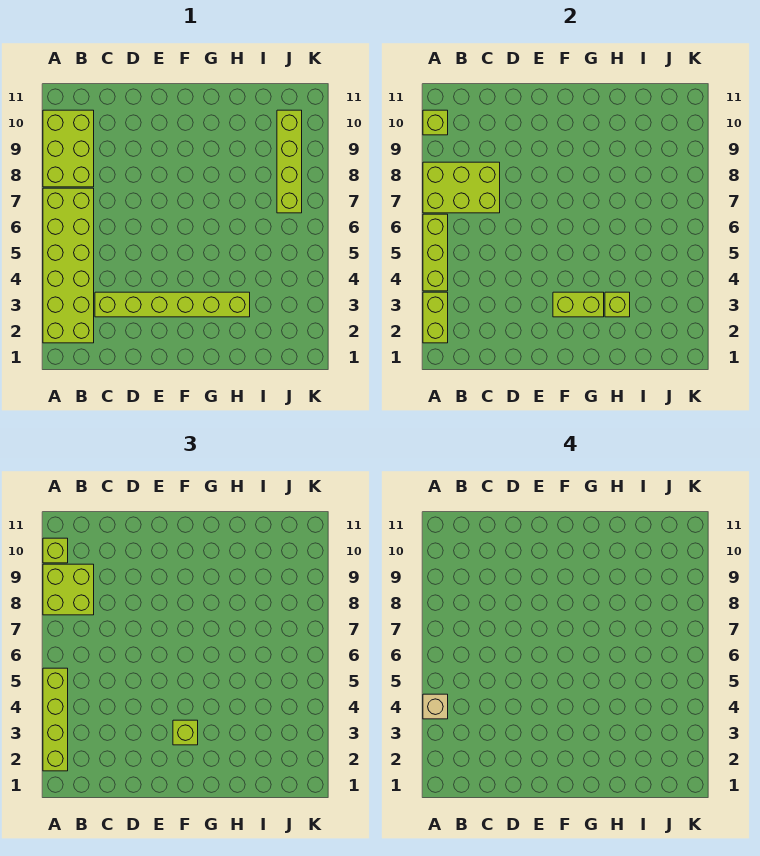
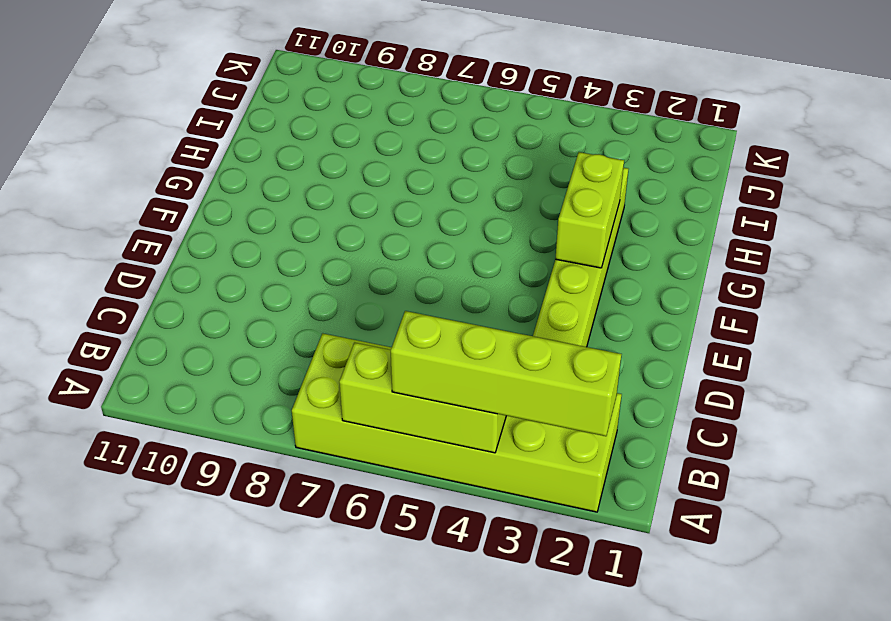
none -> lime 2x3 brick [43,110,94,187]
none -> lime 1x4 brick [277,110,302,213]
none -> lime 1x2 brick [423,292,448,343]

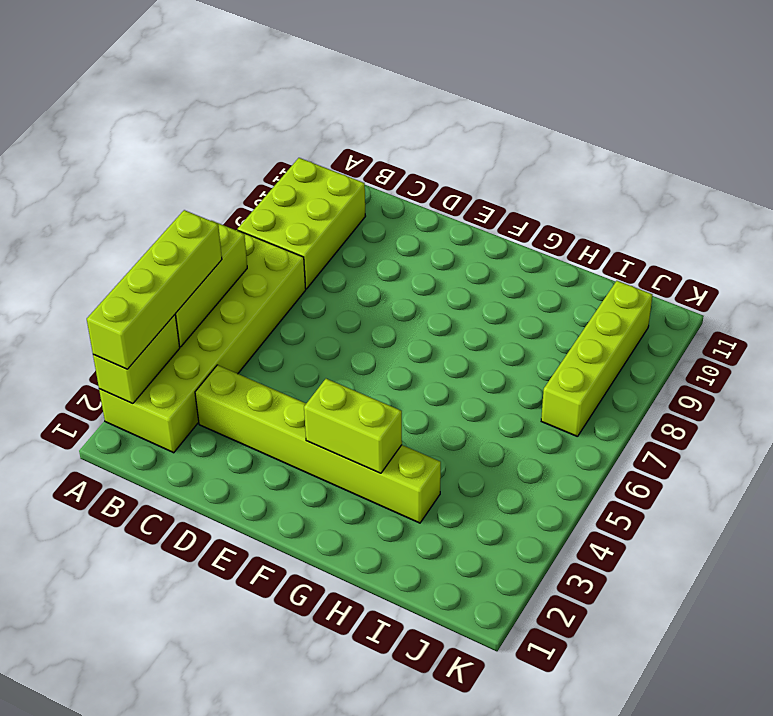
none -> lime 2x3 brick [423,162,500,213]
none -> lime 1x1 brick [423,110,448,135]
none -> lime 1x1 brick [605,292,630,317]

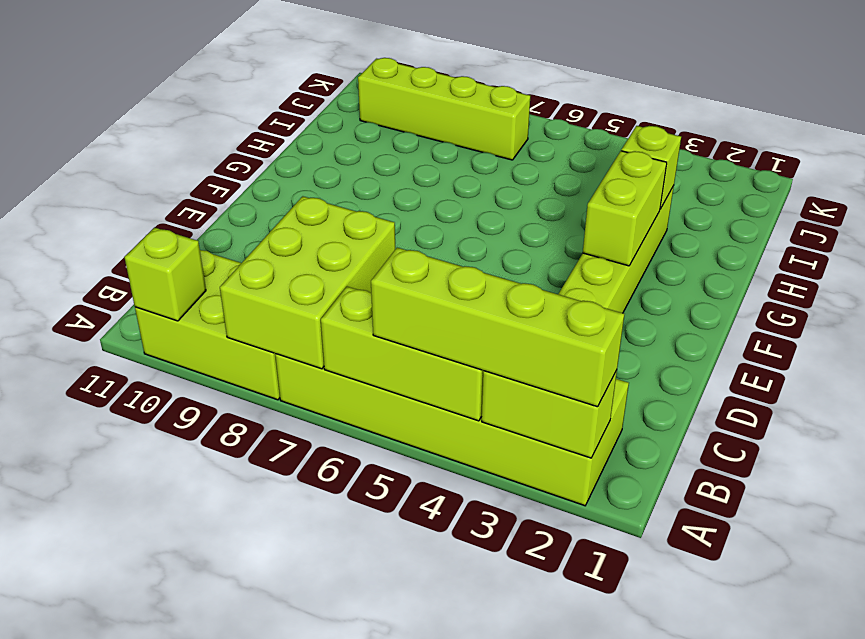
none -> lime 2x2 brick [43,564,94,615]
none -> lime 1x1 brick [43,538,68,563]
none -> lime 1x1 brick [173,720,198,745]

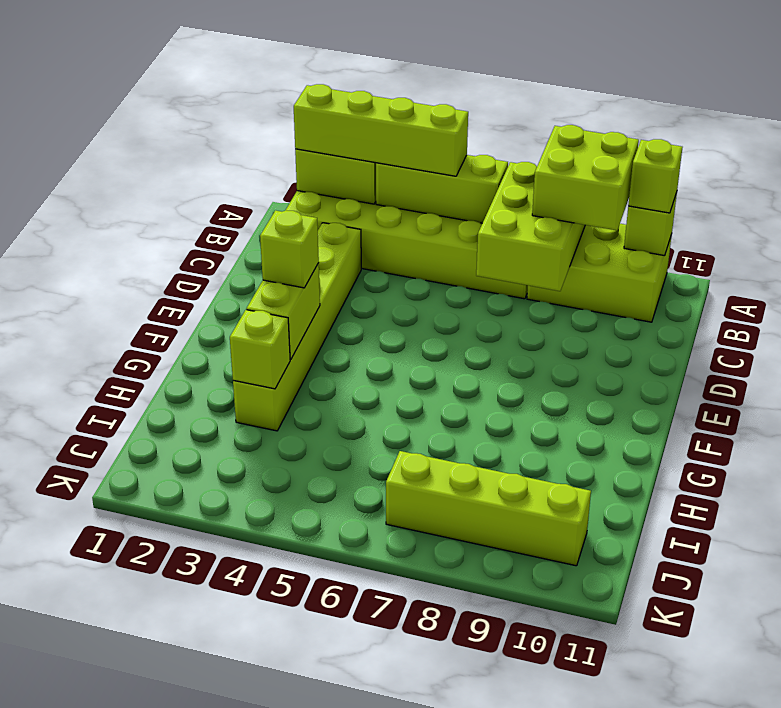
none -> tan 1x1 brick [423,694,448,719]

